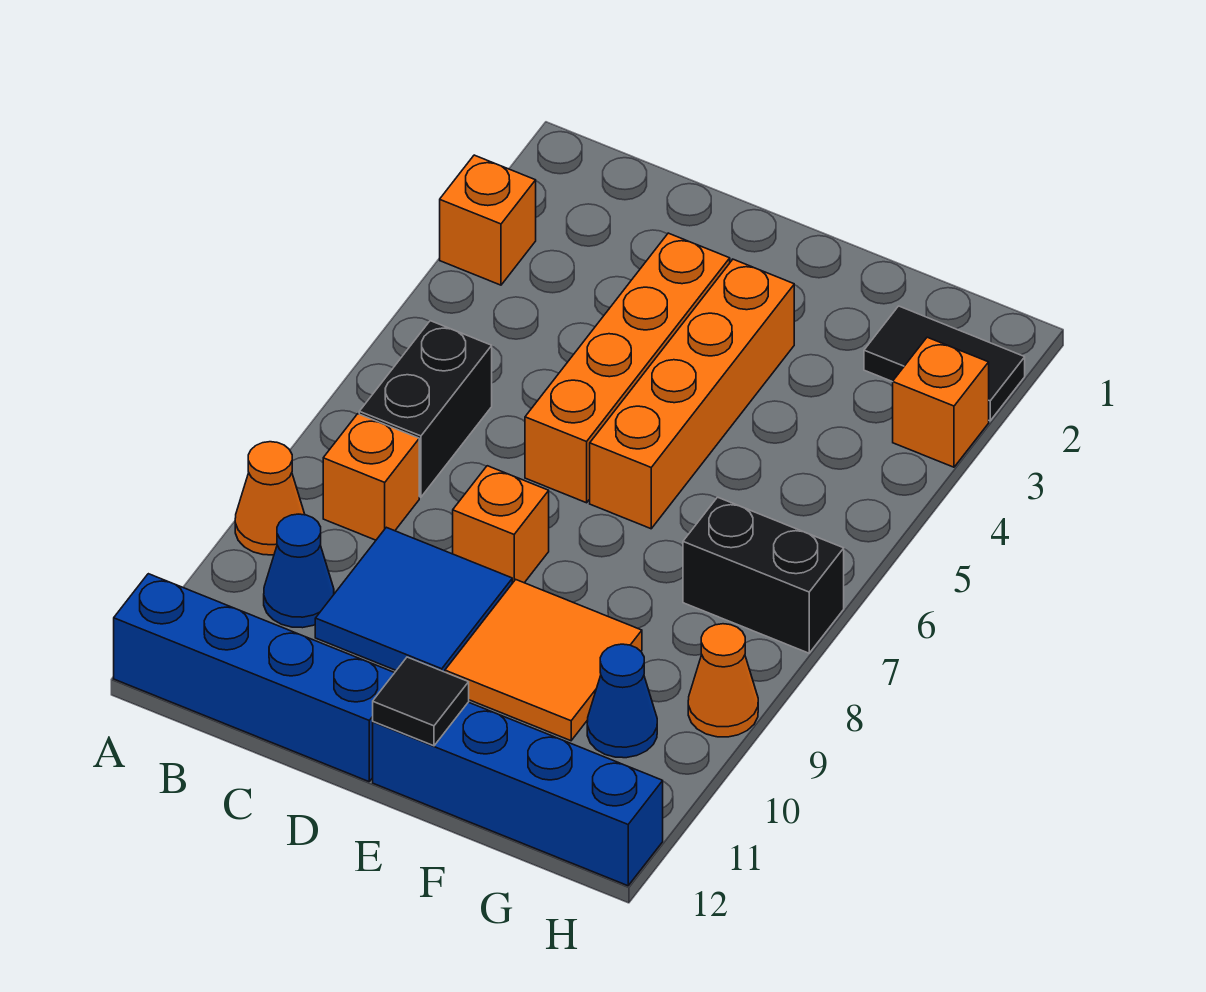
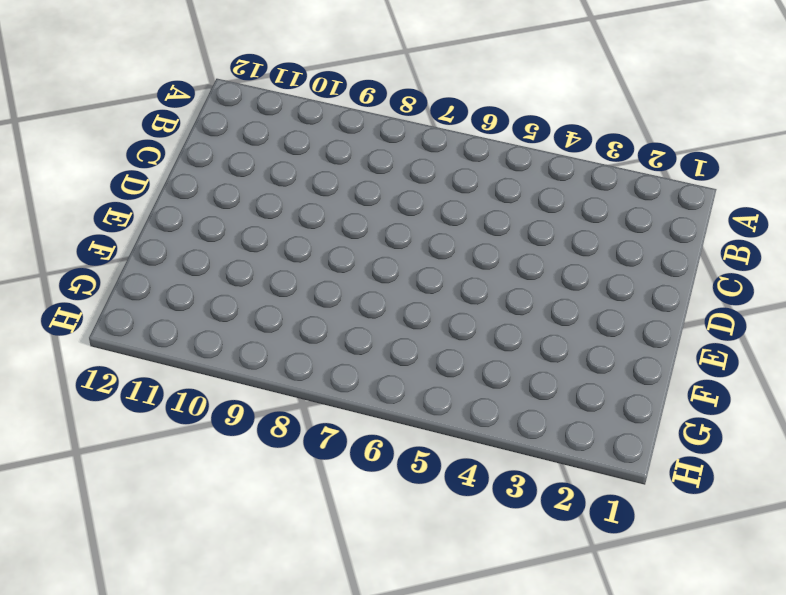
none -> orange 1x1 brick [440,155,536,285]
none -> orange 1x1 cone [235,442,305,555]
none -> blue 1x4 brick [114,574,394,782]

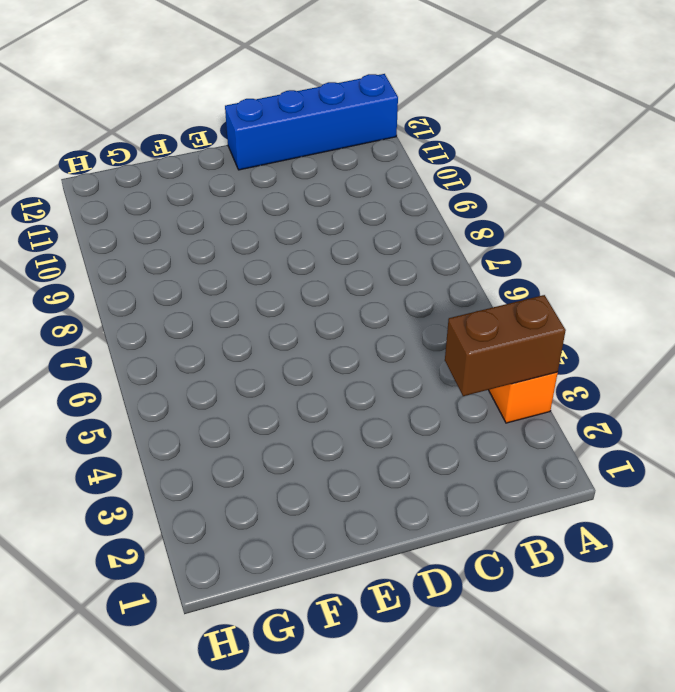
brown 1x2 brick [445,295,566,396] -> none
none -> orange 1x1 cone [235,442,305,555]
none -> black 1x2 brick [359,321,492,497]
none -> orange 1x1 brick [323,414,419,540]

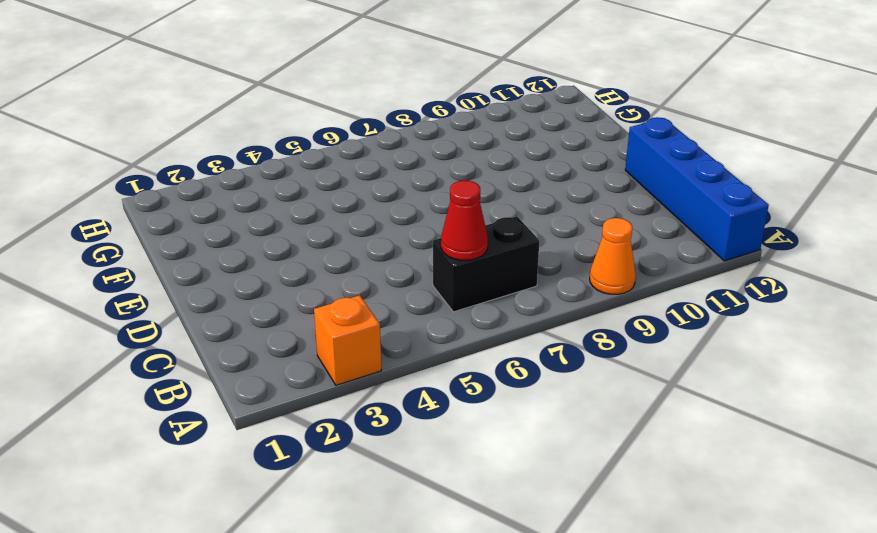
red 1x1 cone [441,180,488,260] -> none
none -> orange 1x1 brick [323,414,419,540]
none -> blue 1x1 cone [264,514,334,628]
none -> blue 2x2 tile [315,527,512,672]

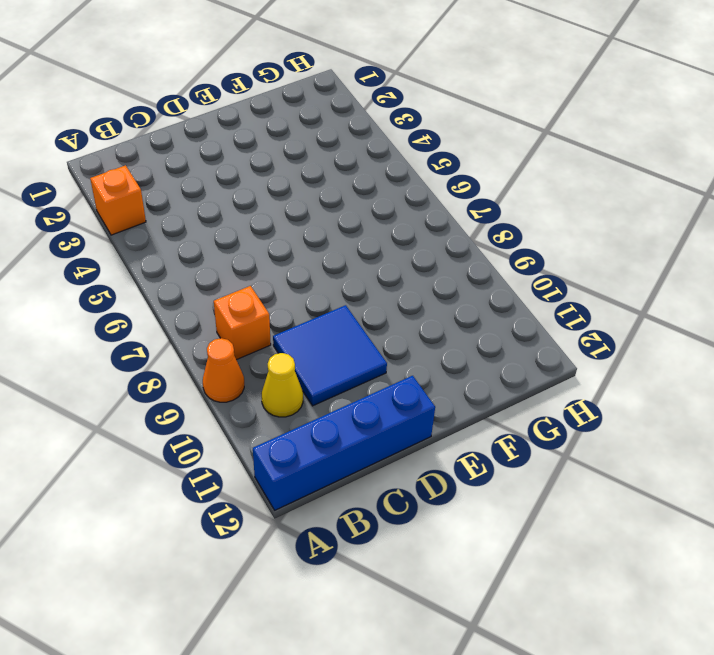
yellow 1x1 cone [262,353,303,417] -> blue 1x1 cone [264,514,334,628]
none -> black 1x2 brick [359,321,492,497]
none -> orange 1x4 brick [525,233,730,503]
none -> orange 1x1 brick [453,466,549,583]

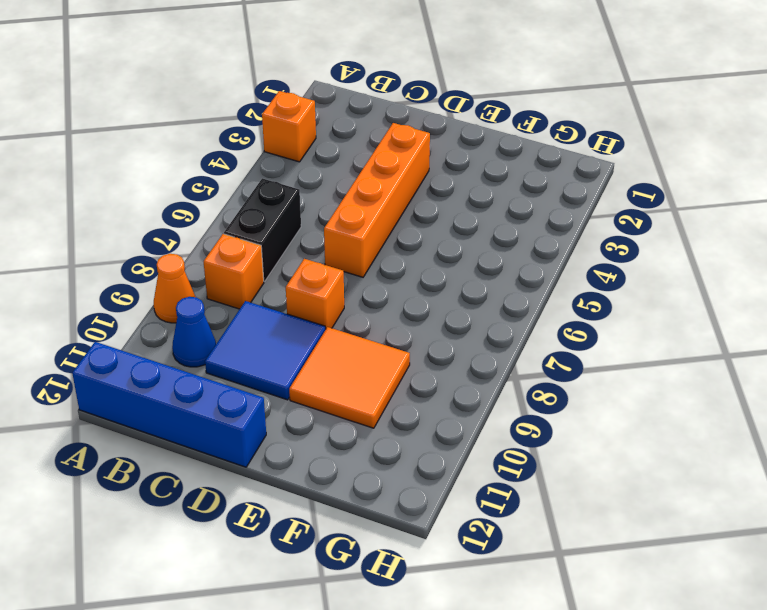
none -> orange 1x4 brick [590,259,794,529]
none -> blue 1x4 brick [373,702,663,886]
none -> black 1x2 tile [864,306,1025,421]

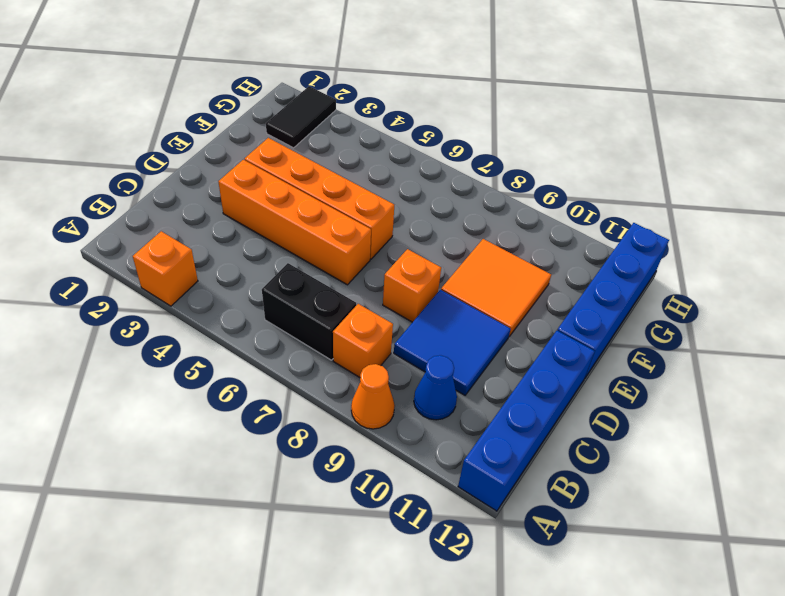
none -> black 1x2 brick [683,497,844,653]
none -> blue 1x1 cone [587,644,657,758]
none -> orange 1x1 brick [893,337,989,467]

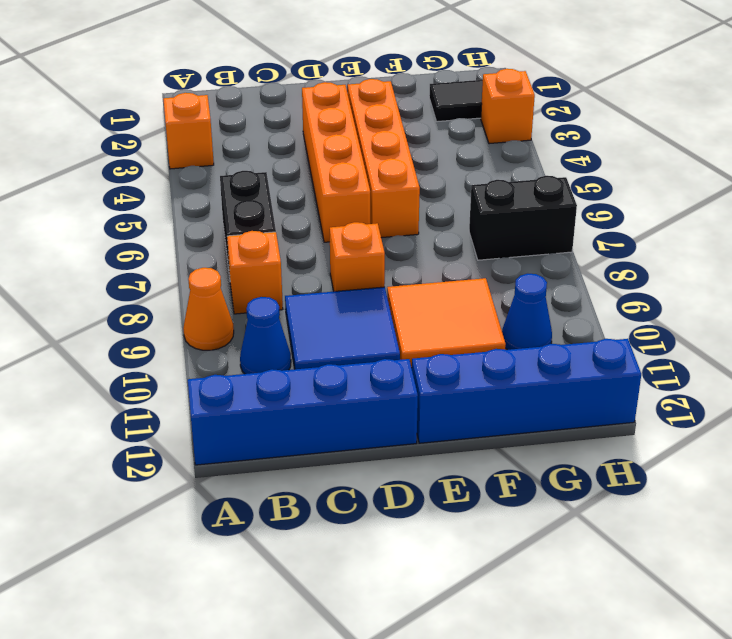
none -> orange 1x1 cone [688,624,758,737]
none -> black 1x1 tile [373,657,469,746]

